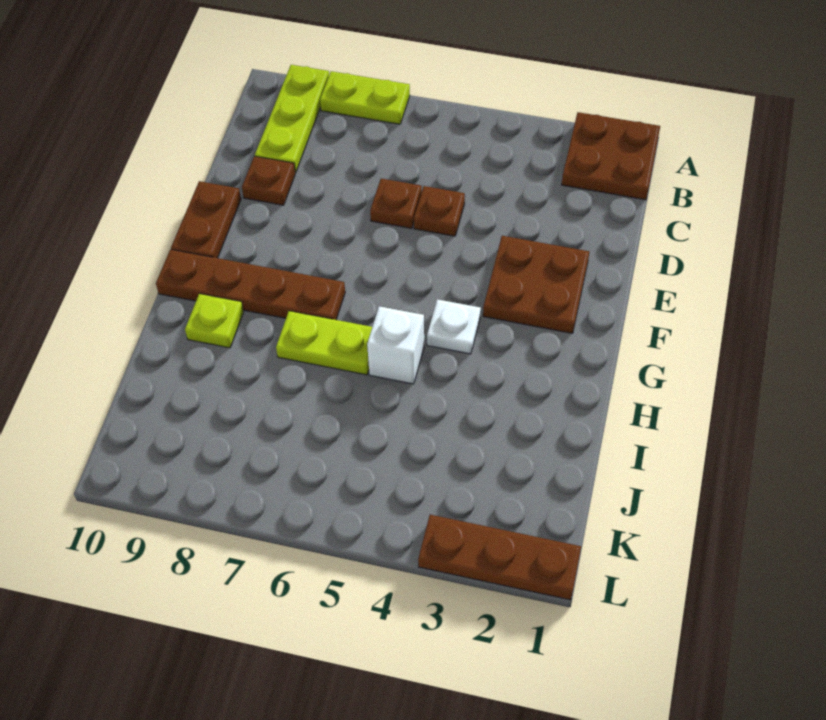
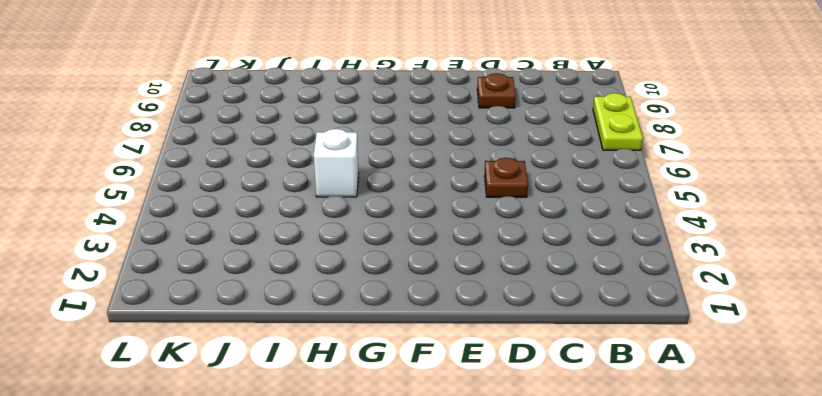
none -> brown 2x2 plate [562,112,660,200]
none -> lime 1x3 plate [255,65,329,173]
none -> brown 1x1 plate [370,179,422,229]

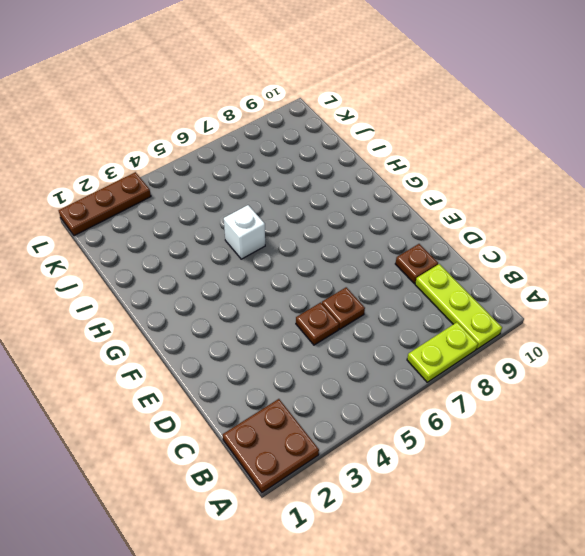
none -> brown 2x2 plate [483,236,589,333]
none -> brown 1x2 plate [171,181,241,258]
none -> white 1x1 plate [427,299,481,354]

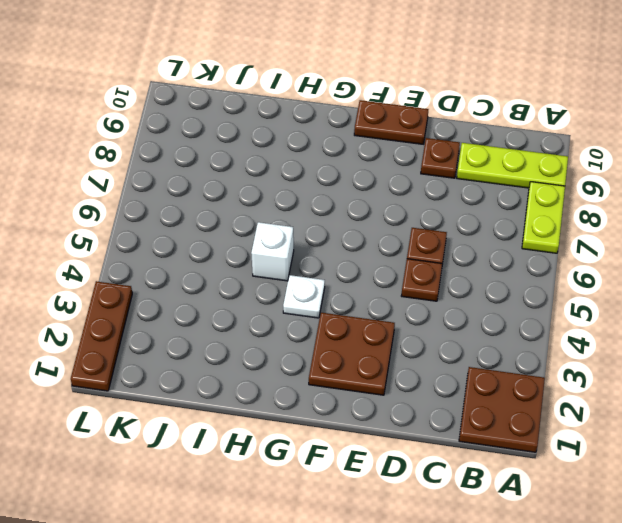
none -> brown 1x4 plate [156,249,345,320]
none -> lime 1x2 plate [276,311,372,375]
none -> lime 1x1 plate [185,294,244,348]

